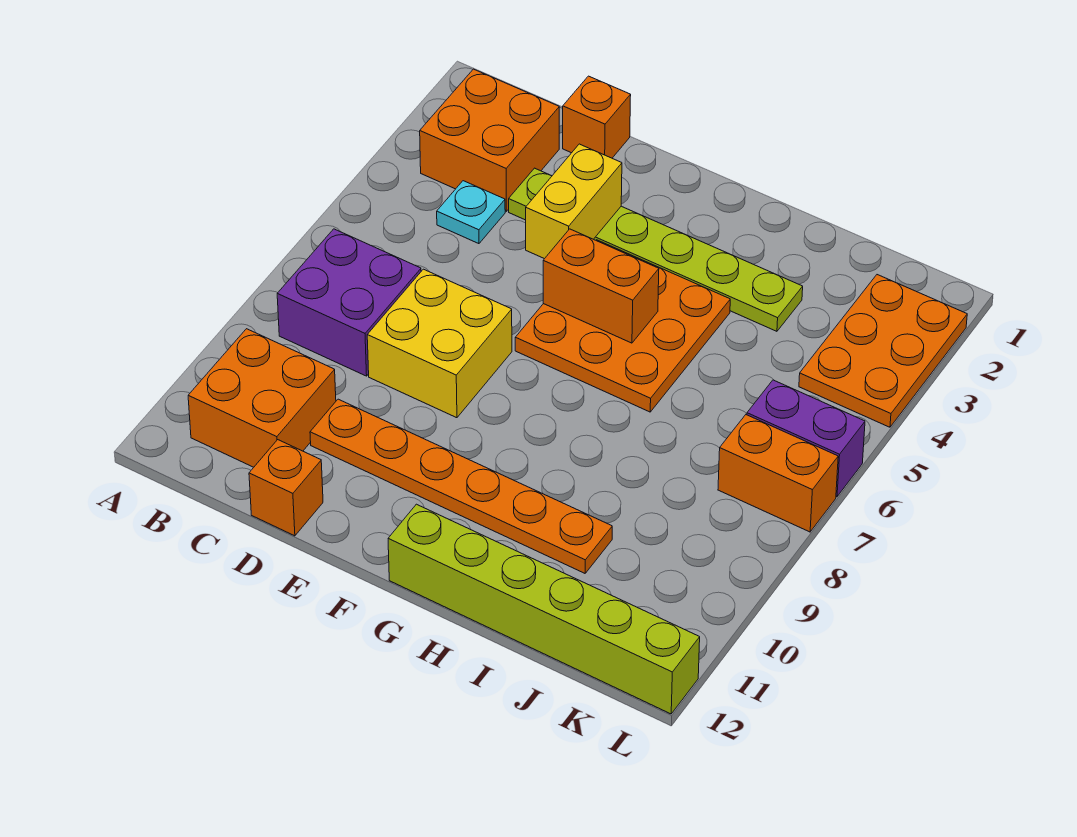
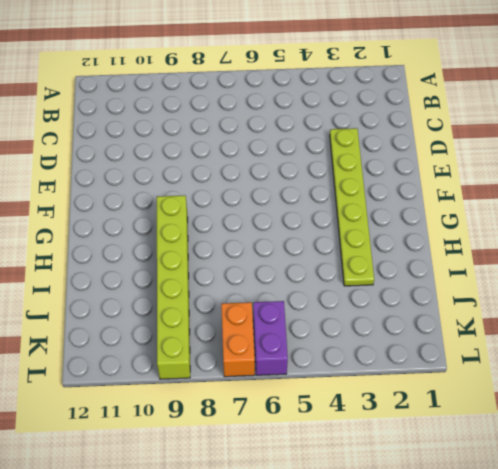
lime 1x6 brick [157,195,190,379] -> lime 1x6 brick moved to [388,504,700,714]
none -> orange 2x2 brick [420,69,559,211]
none -> purple 2x2 brick [277,229,421,376]
none -> orange 2x2 brick [188,329,336,467]

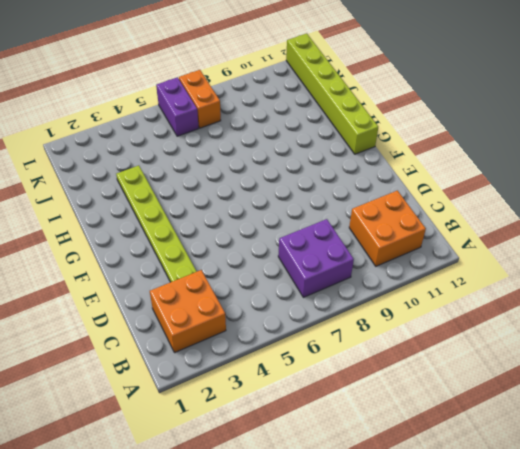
none -> cyan 1x1 plate [437,181,505,244]
none -> orange 1x1 brick [563,76,631,158]
none -> yellow 2x2 brick [367,269,512,418]

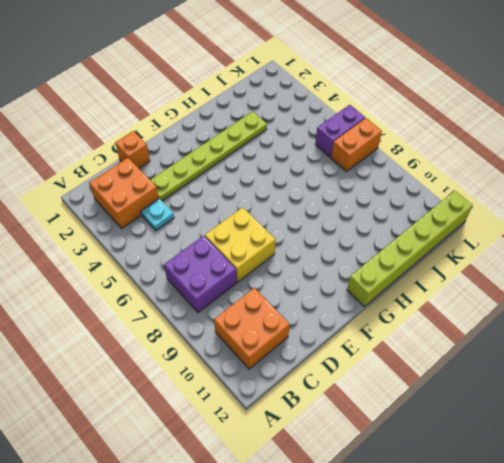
none -> orange 1x6 plate [310,399,612,573]
none -> orange 1x1 brick [249,440,323,536]
none -> orange 3x3 plate [515,240,730,412]

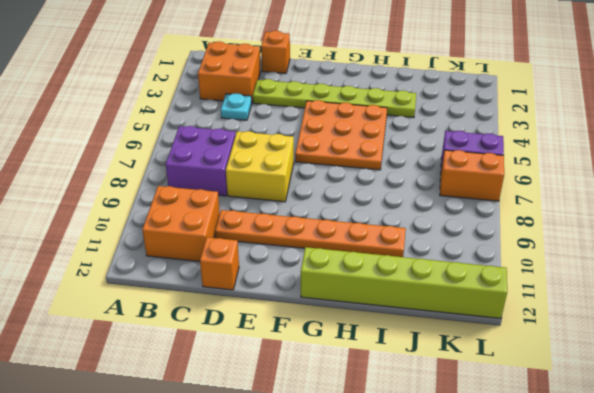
none -> orange 2x3 plate [799,275,967,427]
none -> yellow 1x2 brick [526,144,622,259]
none -> orange 1x2 brick [543,229,659,343]

